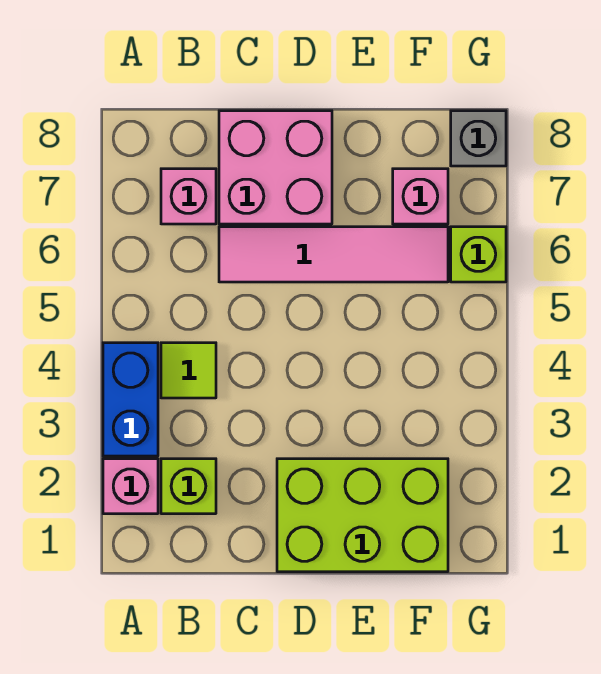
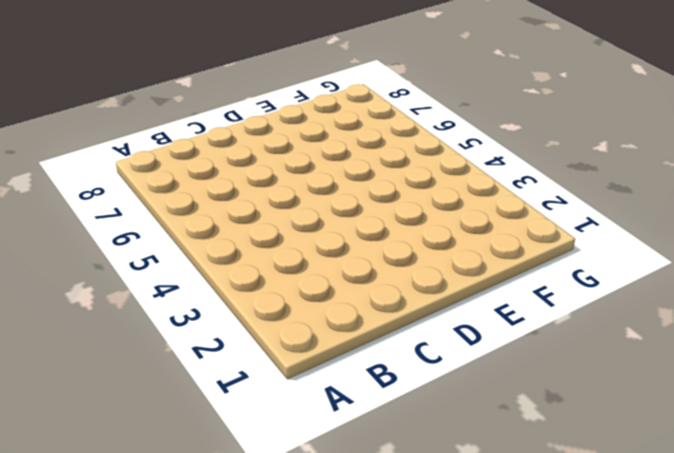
none -> pink 1x1 brick [103,459,158,514]
none -> blue 1x2 brick [103,343,158,456]

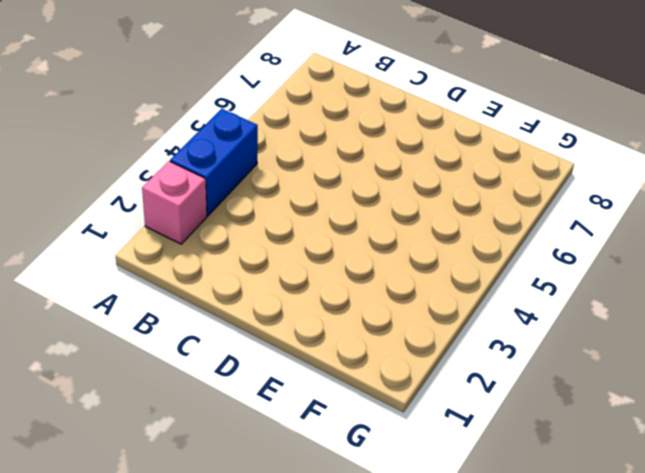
none -> lime 1x1 brick [161,459,216,514]
none -> lime 1x1 tile [161,343,216,398]

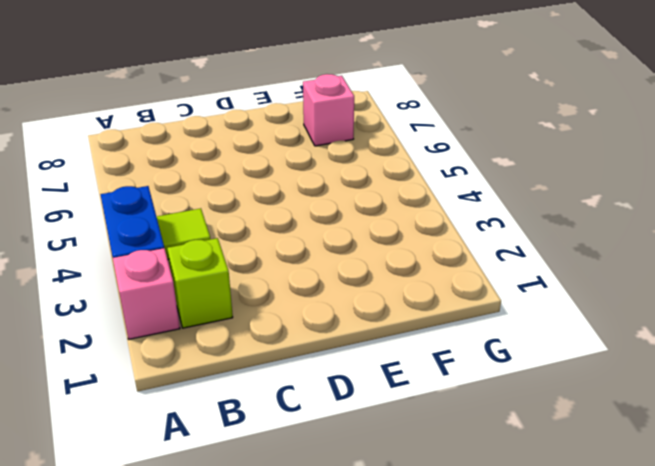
none -> pink 1x1 brick [161,169,216,224]
none -> pink 1x4 tile [219,227,448,282]

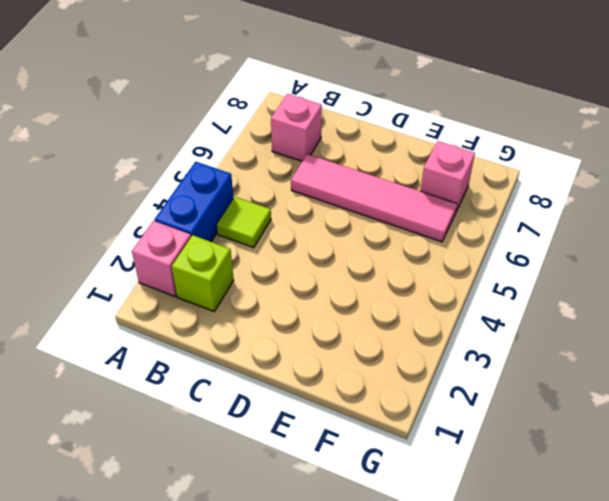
none -> pink 2x2 brick [219,111,332,224]
none -> lime 2x3 brick [277,459,448,572]

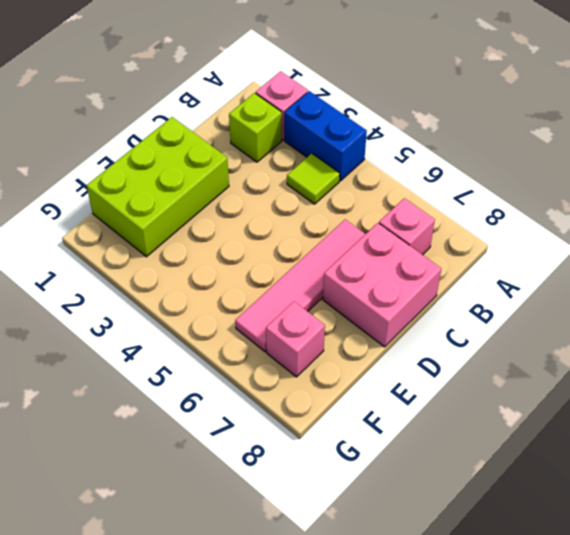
none -> lime 1x1 brick [451,227,506,282]
none -> grey 1x1 brick [451,111,506,166]

